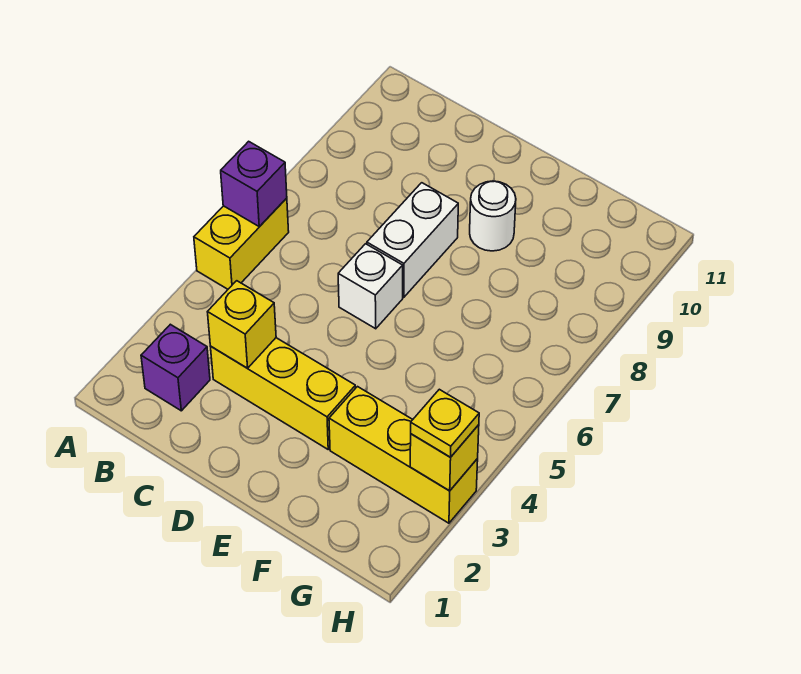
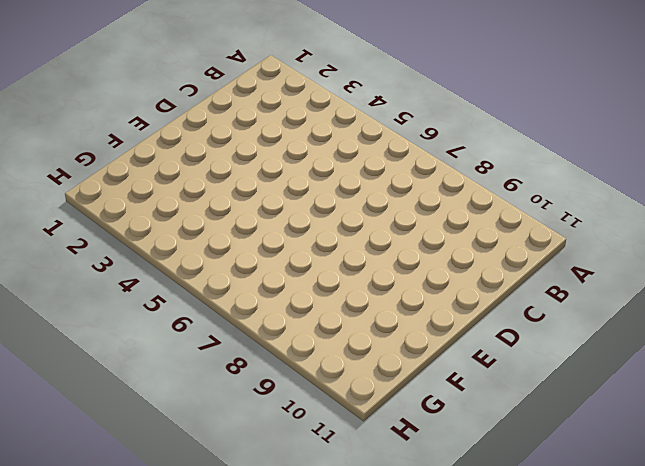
none -> yellow 1x2 brick [194,198,289,289]
none -> purple 1x1 brick [141,324,210,411]

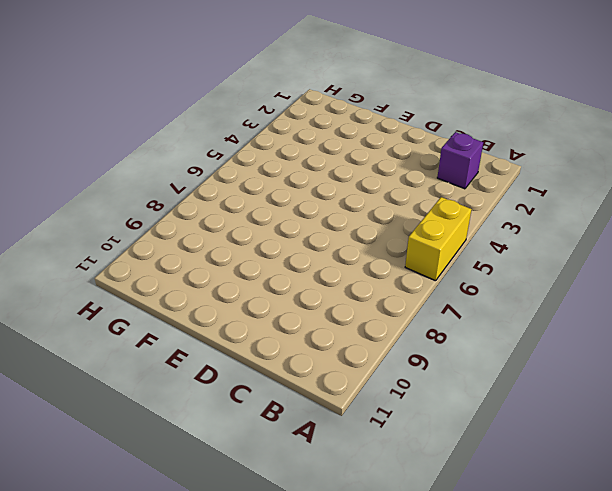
none -> yellow 1x3 brick [211,338,356,449]
none -> white 1x1 brick [338,244,403,329]

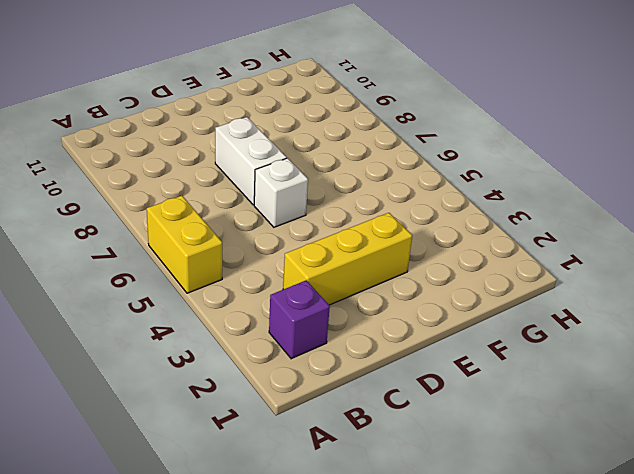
none -> white 1x1 round brick [470,181,516,251]
none -> yellow 1x3 brick [329,387,478,523]

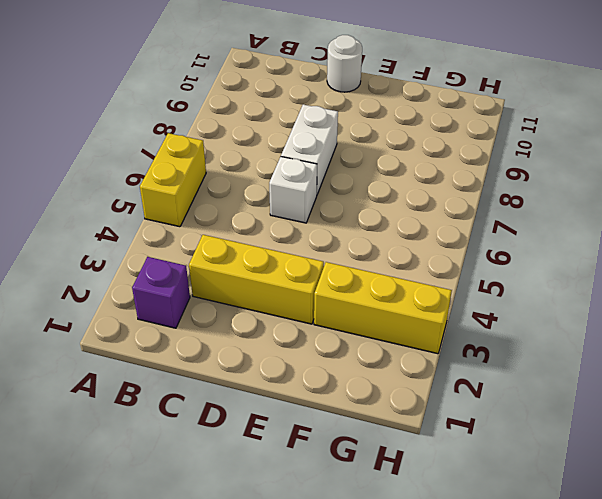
white 1x1 round brick [327,35,362,92] -> white 1x1 round brick moved to [470,181,516,251]
none -> purple 1x1 brick [221,141,287,227]
none -> yellow 1x1 brick [208,281,276,368]

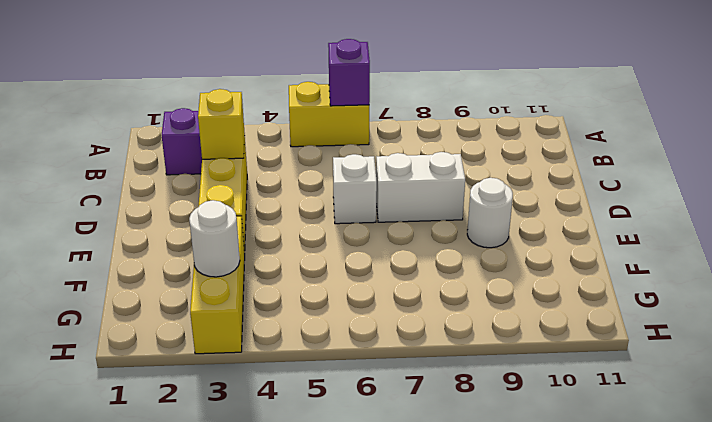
white 1x1 round brick [189,200,240,277] -> none
none -> yellow 1x1 brick [410,425,479,491]
none -> yellow 1x1 plate [411,389,479,457]

